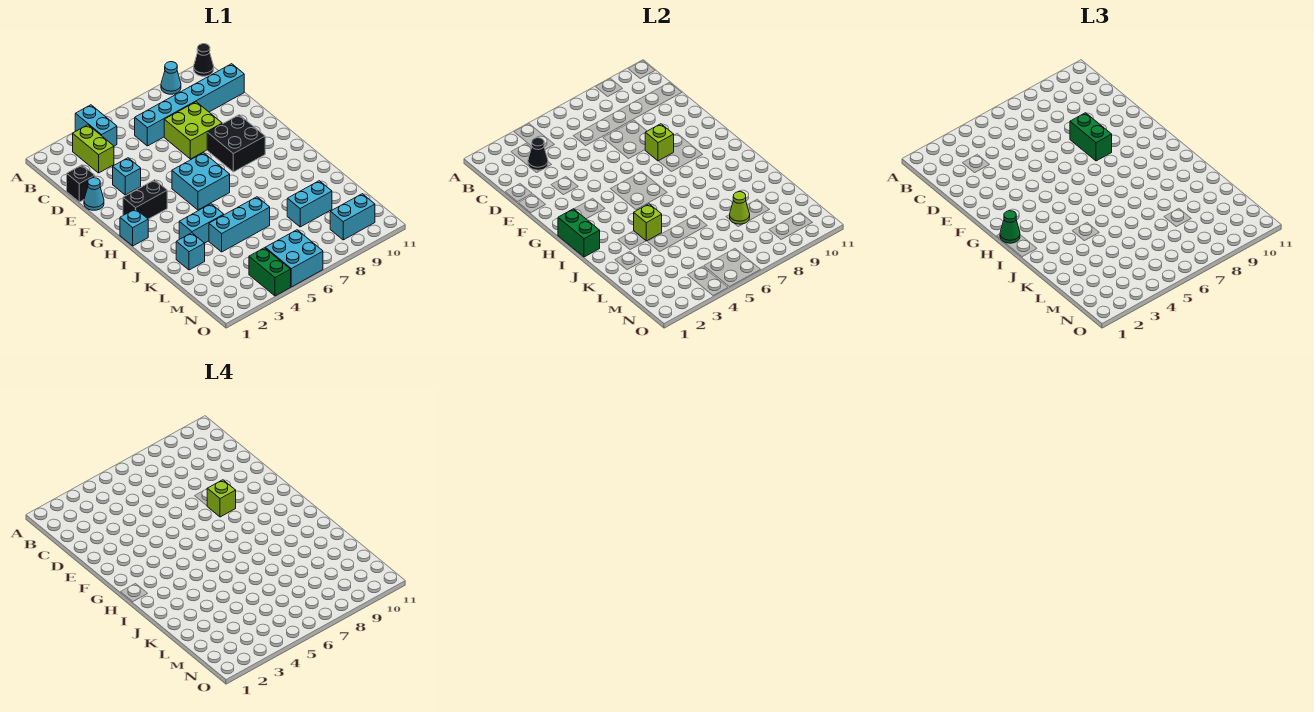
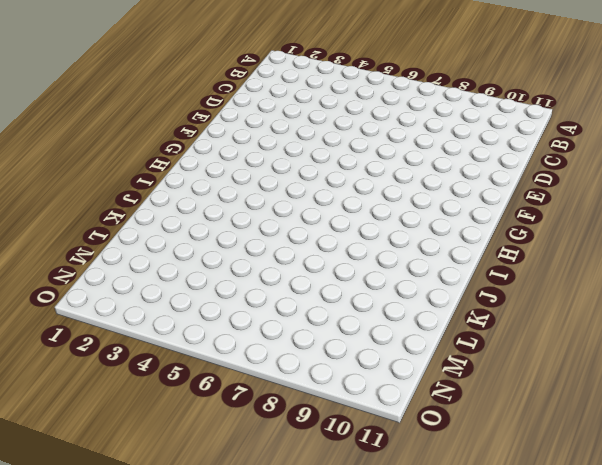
none -> cyan 1x2 brick [75,105,117,146]
none -> cyan 1x1 cone [161,62,181,94]
none -> black 1x1 cone [194,44,214,76]

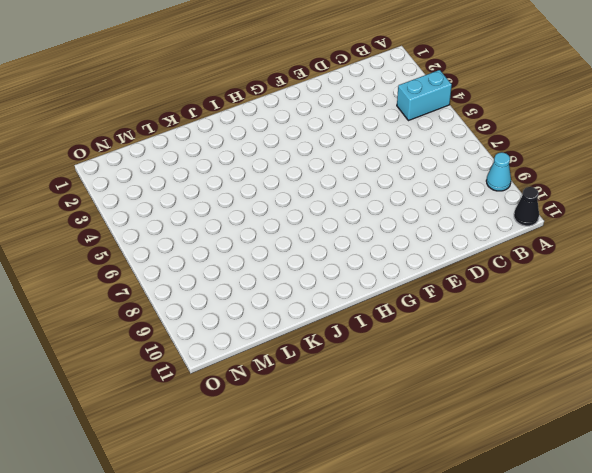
none -> lime 1x2 brick [73,125,114,173]
none -> cyan 1x6 brick [135,64,244,146]
none -> black 1x1 brick [67,165,95,202]

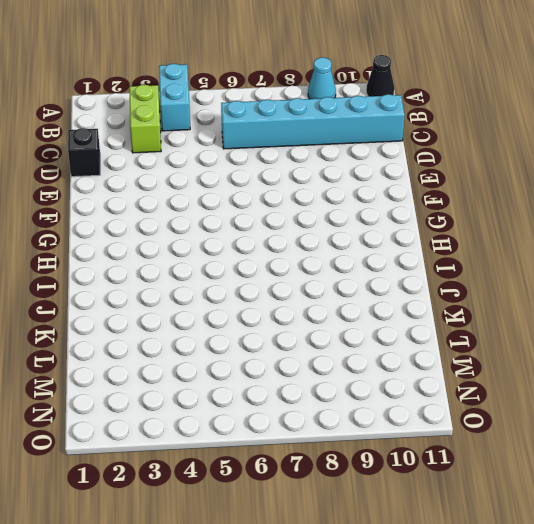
none -> lime 2x2 brick [164,102,222,159]
none -> cyan 1x1 cone [84,178,104,210]
none -> cyan 1x1 brick [113,158,141,195]

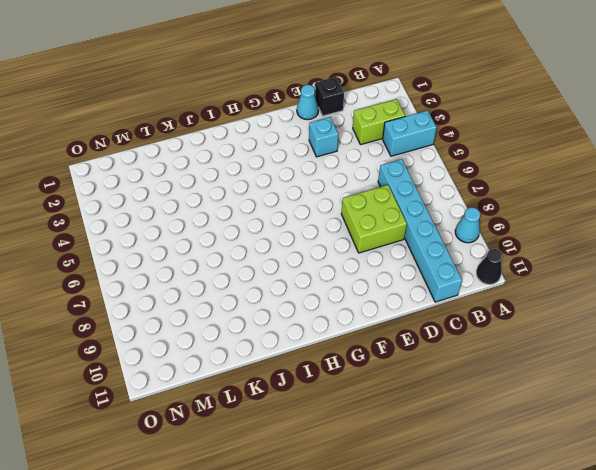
none -> black 2x2 brick [207,115,265,172]
none -> black 1x2 brick [123,180,167,219]
none -> cyan 2x2 brick [172,153,230,210]

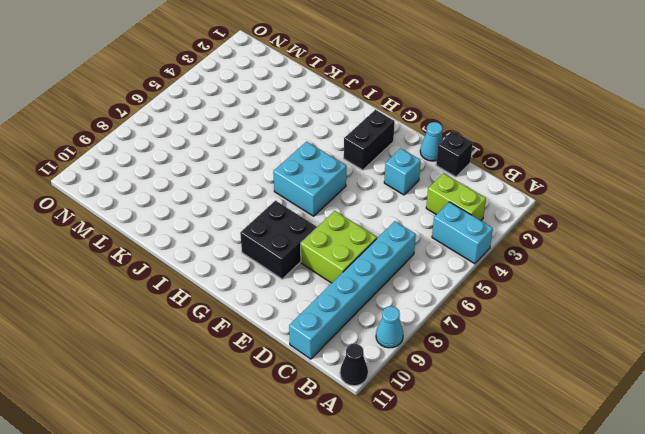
none -> cyan 1x1 brick [120,209,148,246]
none -> cyan 1x2 brick [179,204,224,243]
none -> cyan 1x1 brick [176,233,205,270]

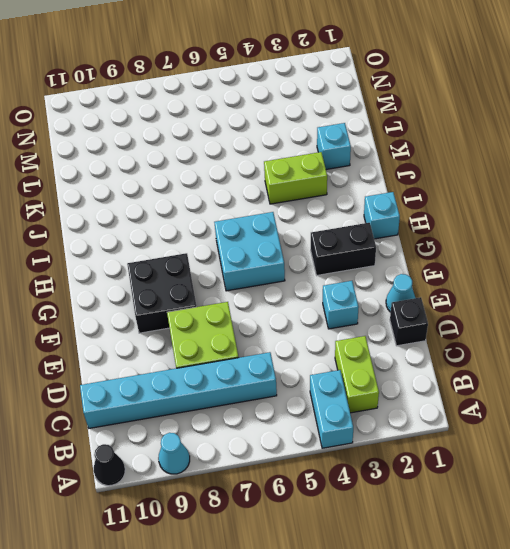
lime 1x2 brick [264,152,327,204] -> cyan 1x2 brick [179,204,224,243]
none -> cyan 1x3 brick [209,197,270,252]
none -> cyan 1x2 brick [287,181,332,227]
none -> green 1x2 brick [249,248,291,296]

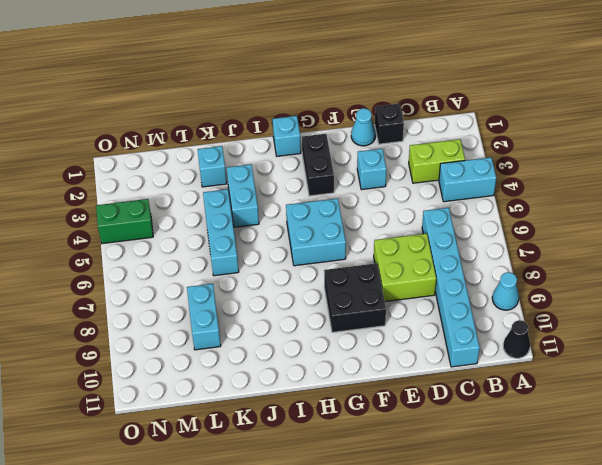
none -> cyan 2x2 brick [265,230,323,287]
none -> cyan 1x2 brick [330,194,375,240]
none -> black 1x1 cone [528,138,548,170]

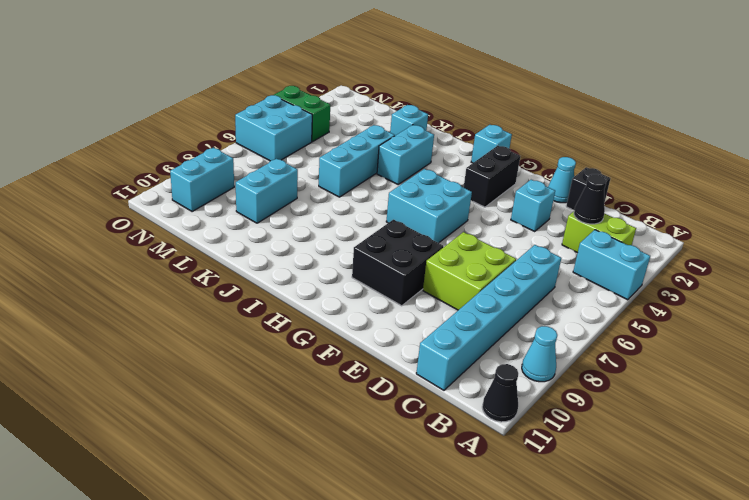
none -> lime 1x1 brick [645,124,674,161]
none -> green 1x2 brick [558,209,600,257]
none -> lime 1x1 brick [634,204,662,241]

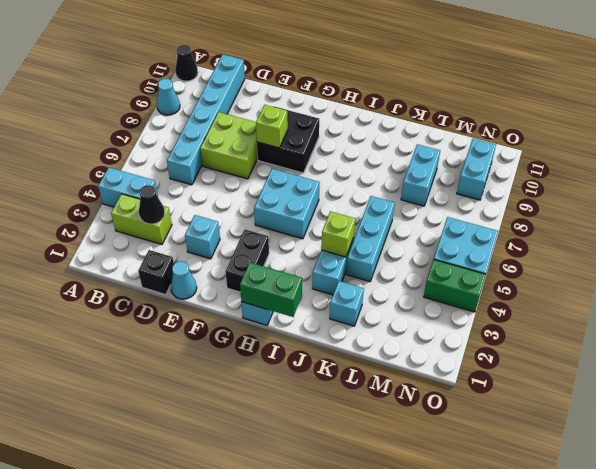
none -> lime 1x1 cone [730,192,750,224]
none -> green 1x2 brick [1070,113,1112,161]
none -> green 1x1 cone [1000,211,1020,243]

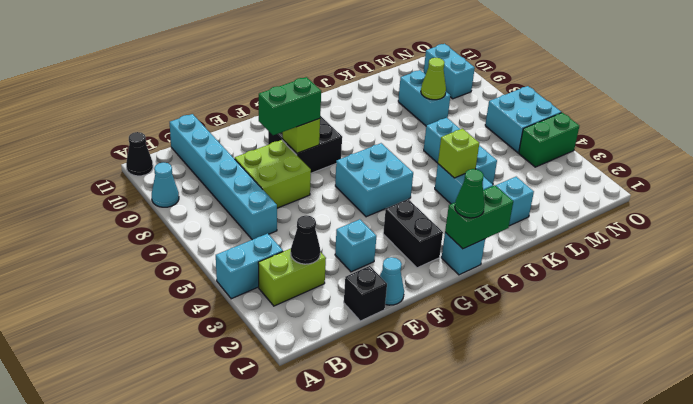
none -> lime 1x1 brick [207,480,236,517]

